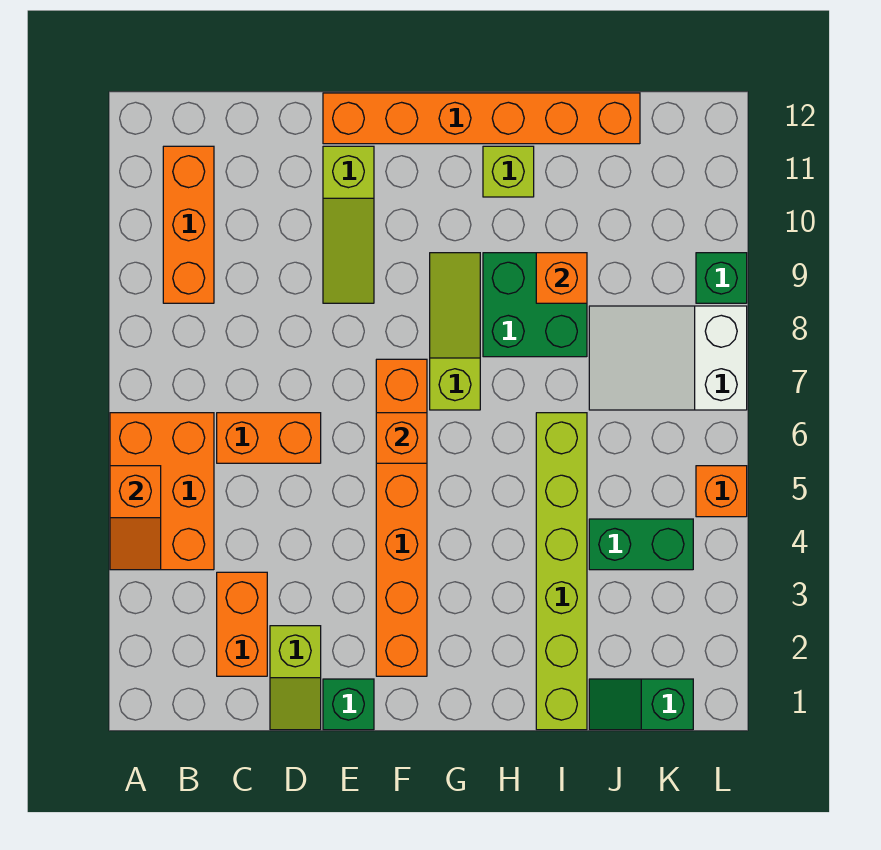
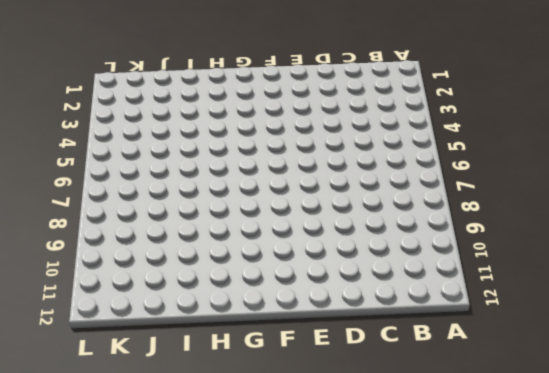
none -> orange 2x3 brick [110,413,214,570]
none -> orange 1x3 brick [163,146,214,303]
none -> orange 1x2 brick [217,572,267,676]

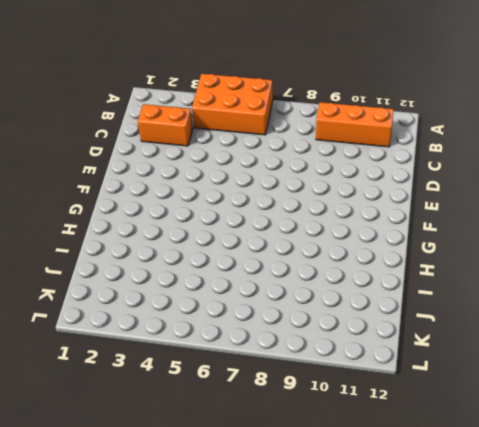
none -> orange 1x2 brick [217,413,321,463]
none -> lime 1x2 slope [270,626,321,730]
none -> green 1x1 brick [323,679,374,730]

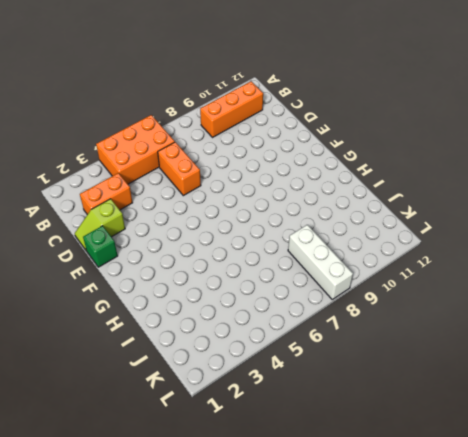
white 1x3 brick [288,225,353,299] -> white 2x3 slope [589,306,747,410]
none -> lime 1x3 slope [323,146,374,303]
none -> orange 1x6 brick [323,93,640,144]
none -> orange 1x6 brick [376,359,427,676]

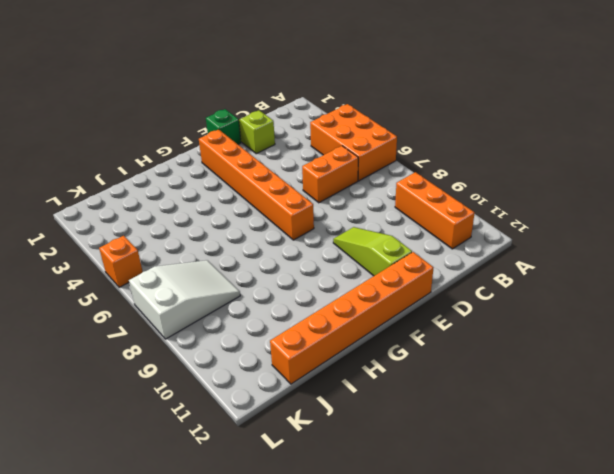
none -> orange 1x2 brick [217,572,267,676]
none -> lime 1x3 slope [430,253,480,410]
none -> green 2x2 brick [483,253,587,357]

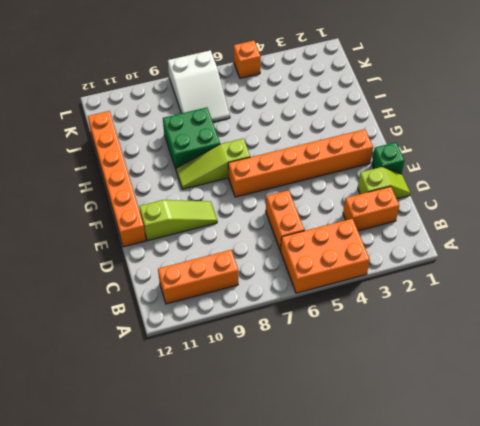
none -> lime 1x1 brick [483,146,534,197]
none -> lime 1x6 brick [536,413,587,730]
none -> green 1x2 slope [589,679,693,730]

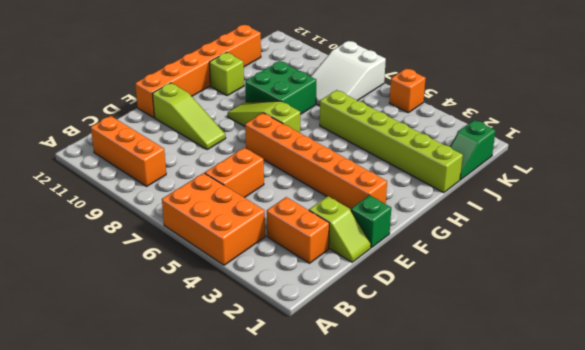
none -> green 1x2 brick [589,519,693,570]
none -> green 1x1 brick [696,253,747,303]
none -> orange 1x2 slope [110,466,161,570]

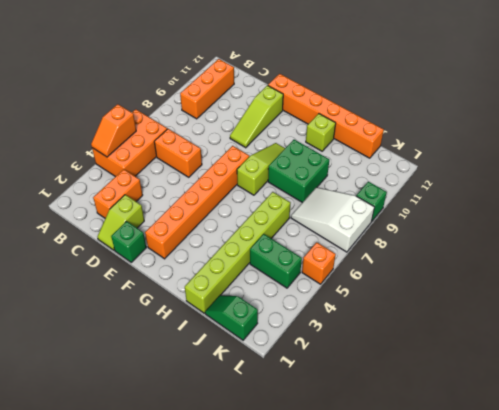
none -> orange 1x1 brick [376,413,427,463]
none -> orange 1x1 brick [536,253,587,303]

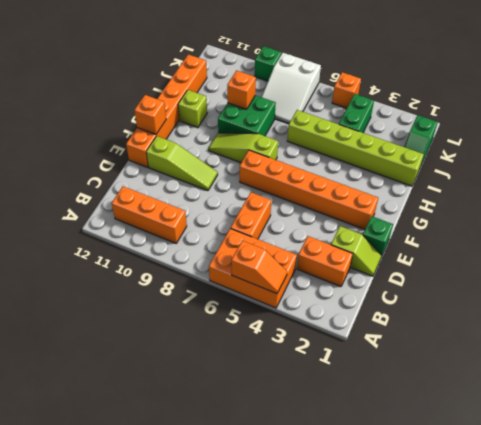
orange 1x1 brick [134,95,166,134] -> orange 1x1 brick moved to [376,413,427,463]

